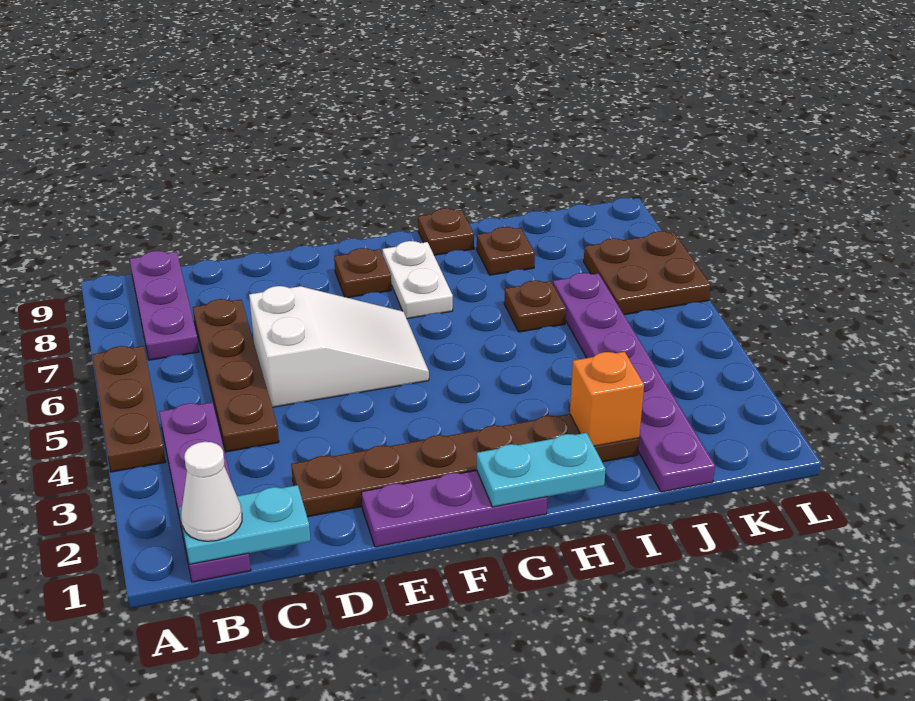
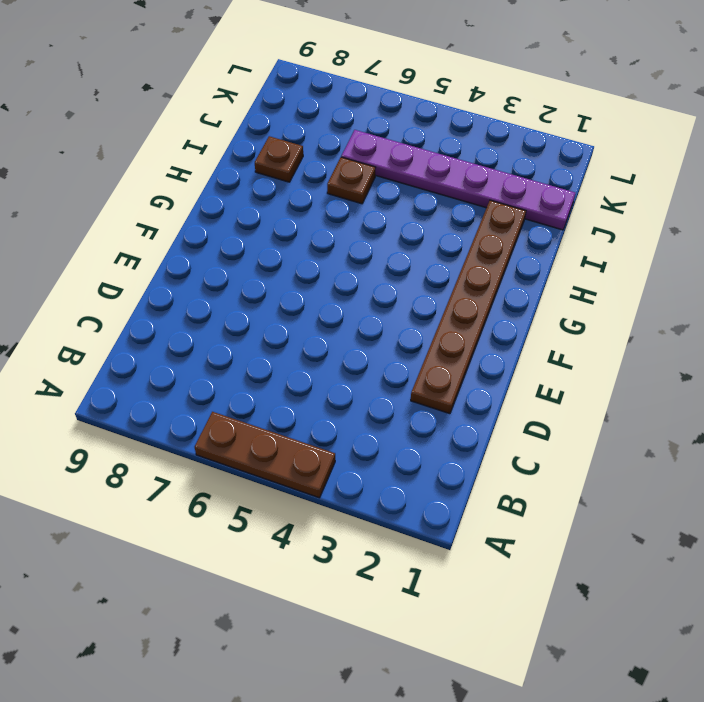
none -> purple 1x4 plate [160,402,251,582]
none -> purple 1x3 plate [130,251,199,360]
none -> brown 1x4 plate [193,299,279,452]

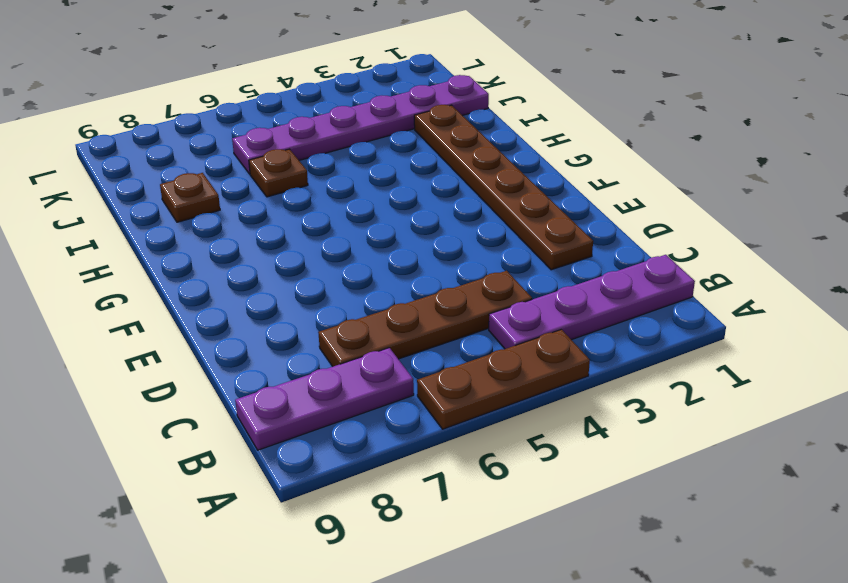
none -> white 2x3 slope [249,286,429,407]
none -> purple 1x3 plate [361,470,547,547]
none -> brown 1x1 plate [334,248,391,298]

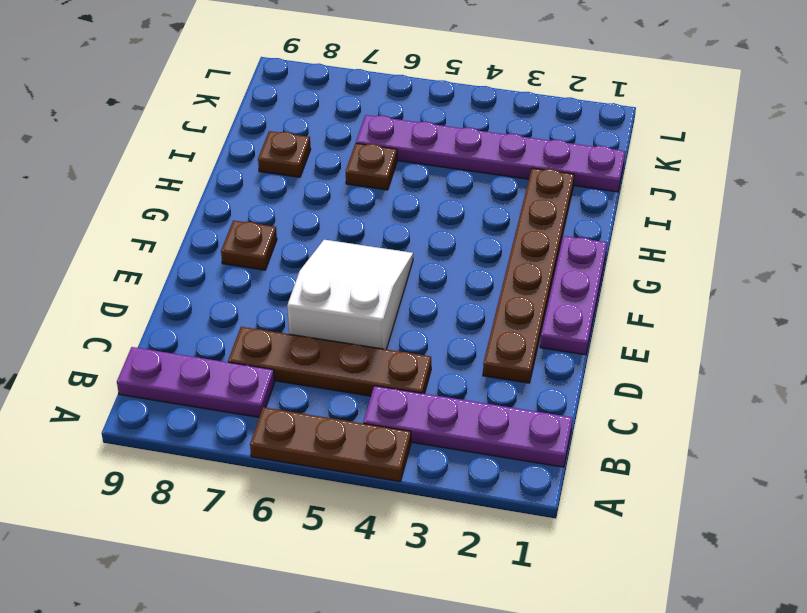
none -> white 1x2 plate [382,241,453,319]
none -> brown 1x1 plate [418,208,474,255]
none -> brown 2x2 plate [584,231,711,315]

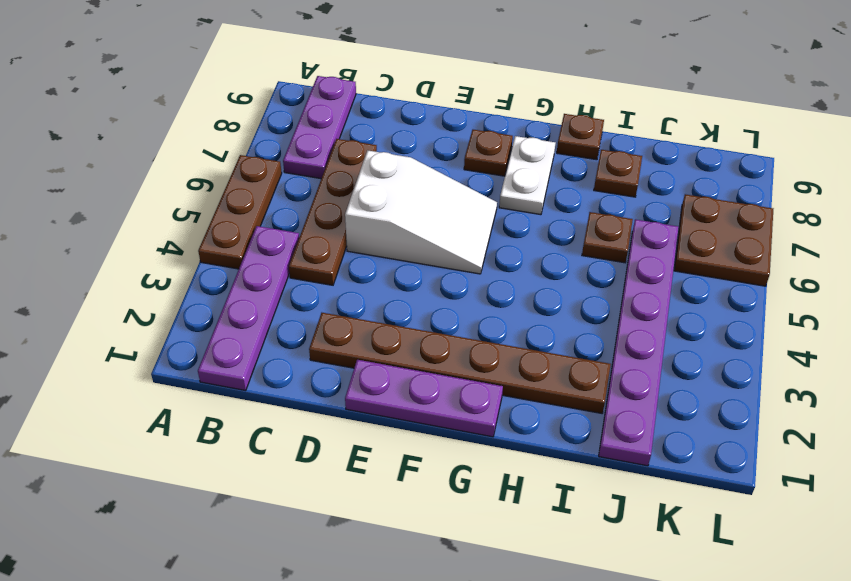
none -> cyan 1x2 plate [179,485,310,564]
none -> cyan 1x2 plate [477,433,606,507]
none -> orange 1x1 brick [570,352,644,446]

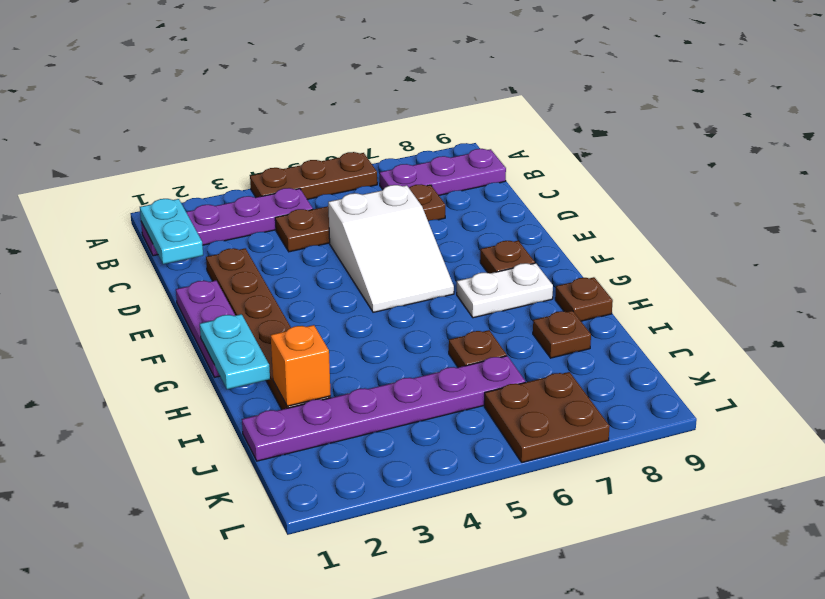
none -> white 1x1 cone [181,442,242,541]

